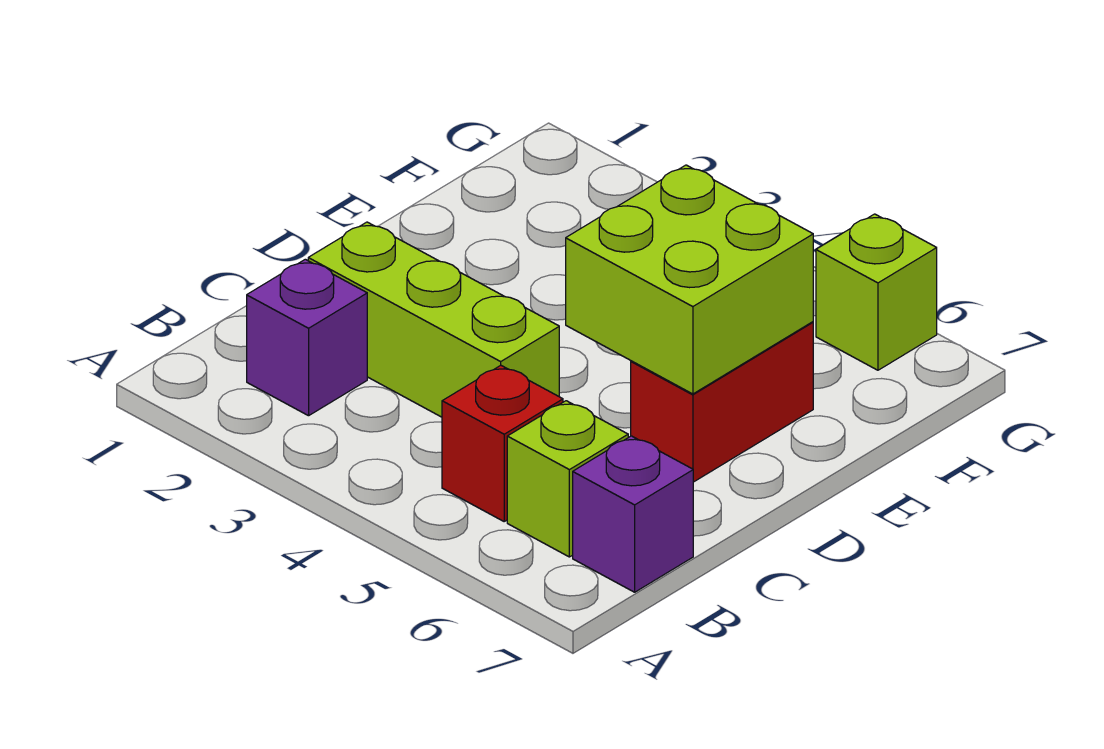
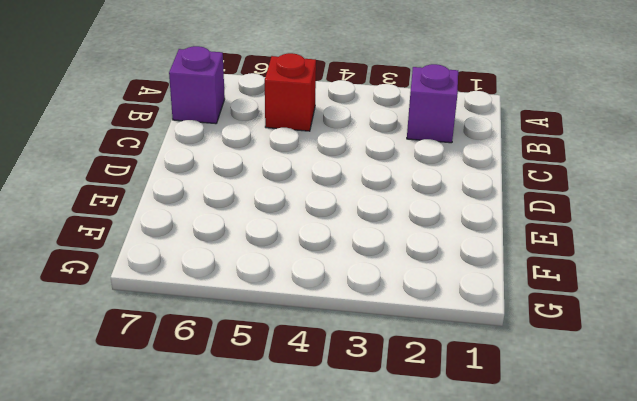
none -> lime 1x1 brick [507,401,628,557]
none -> lime 1x3 brick [308,222,559,417]

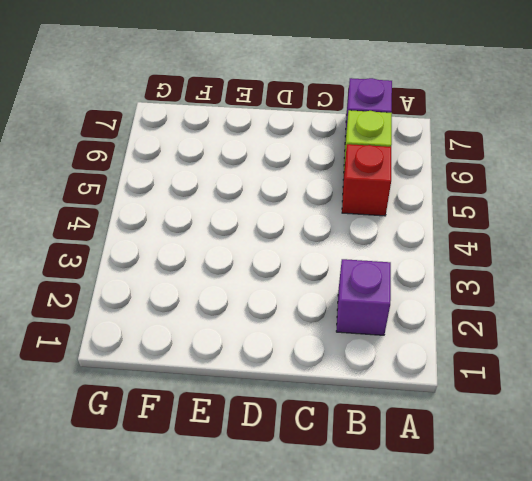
none -> lime 1x3 brick [308,222,559,417]
none -> red 1x2 brick [631,322,813,482]

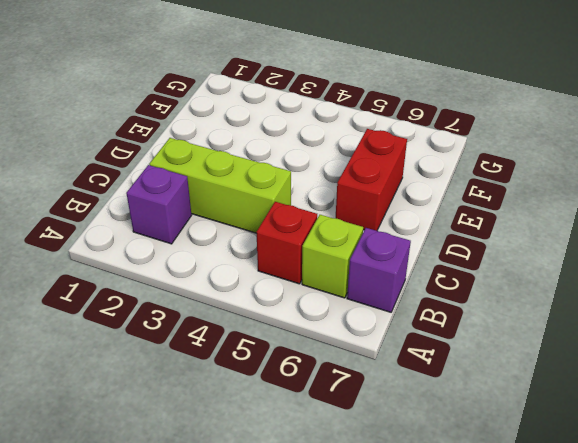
none -> lime 1x1 brick [816,214,937,370]
none -> lime 2x2 brick [566,165,813,394]

